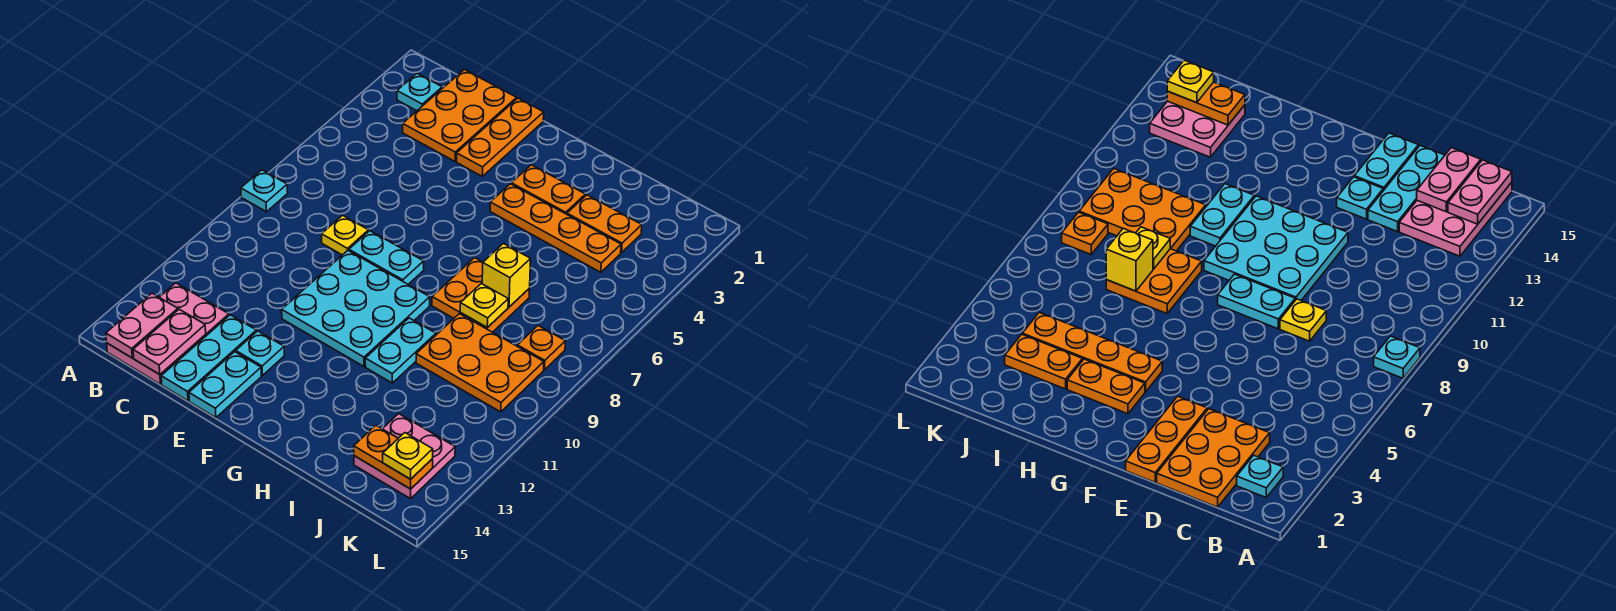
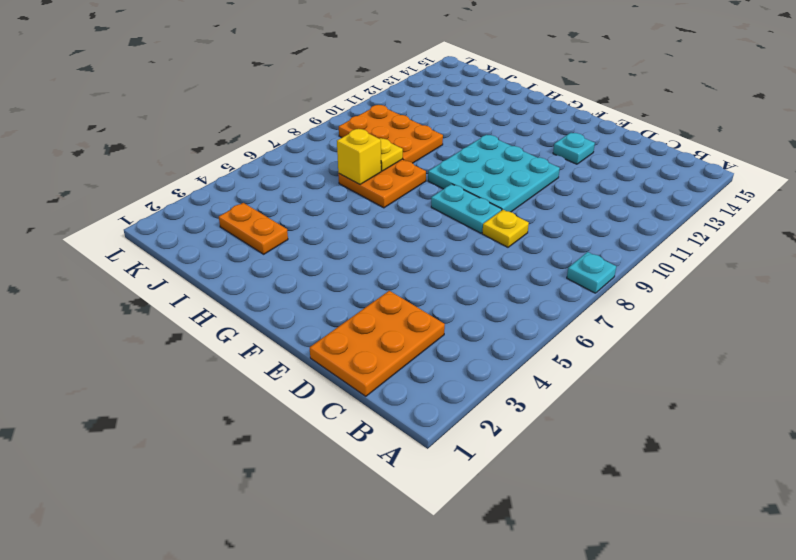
none -> cyan 1x1 plate [397,74,442,111]
none -> pink 2x3 plate [107,283,229,384]
none -> cyan 1x3 plate [161,315,256,401]

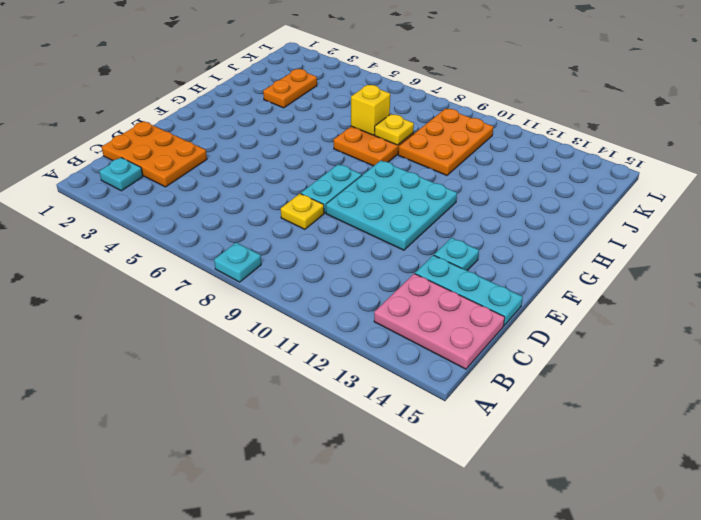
none -> orange 1x3 plate [457,98,544,176]
none -> cyan 1x2 plate [189,352,261,418]
none -> orange 1x2 plate [511,165,585,214]

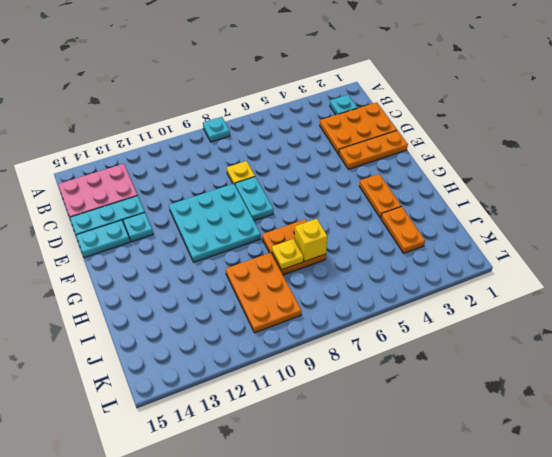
none -> orange 1x4 plate [490,184,621,272]
none -> cyan 1x2 plate [365,318,436,383]
none -> pink 2x2 plate [354,414,455,499]

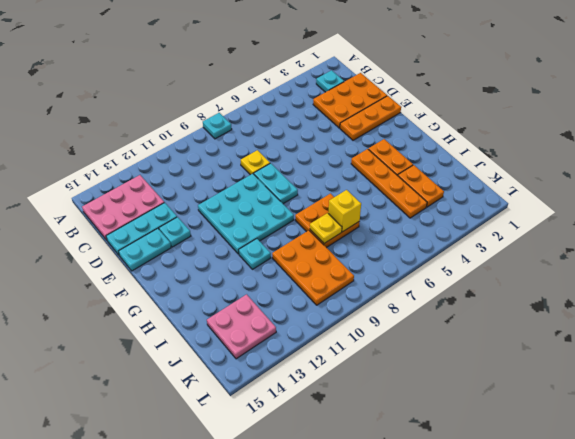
cyan 1x1 plate [239,239,271,269] -> cyan 1x2 plate [365,318,436,383]
none -> orange 1x1 plate [517,326,565,370]
none -> pink 1x2 plate [106,293,178,358]
none -> pink 1x2 plate [133,309,206,375]

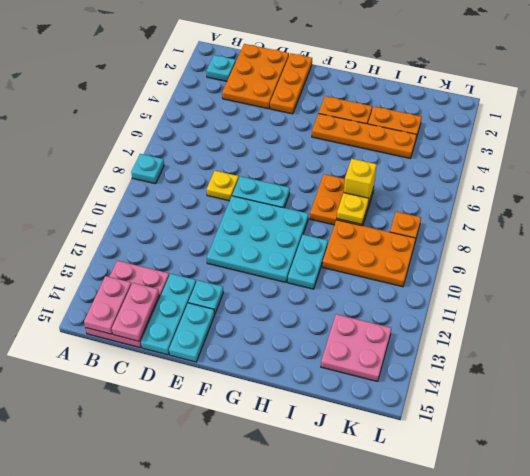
none -> orange 1x2 plate [354,425,433,489]
none -> yellow 1x1 plate [383,433,433,479]

